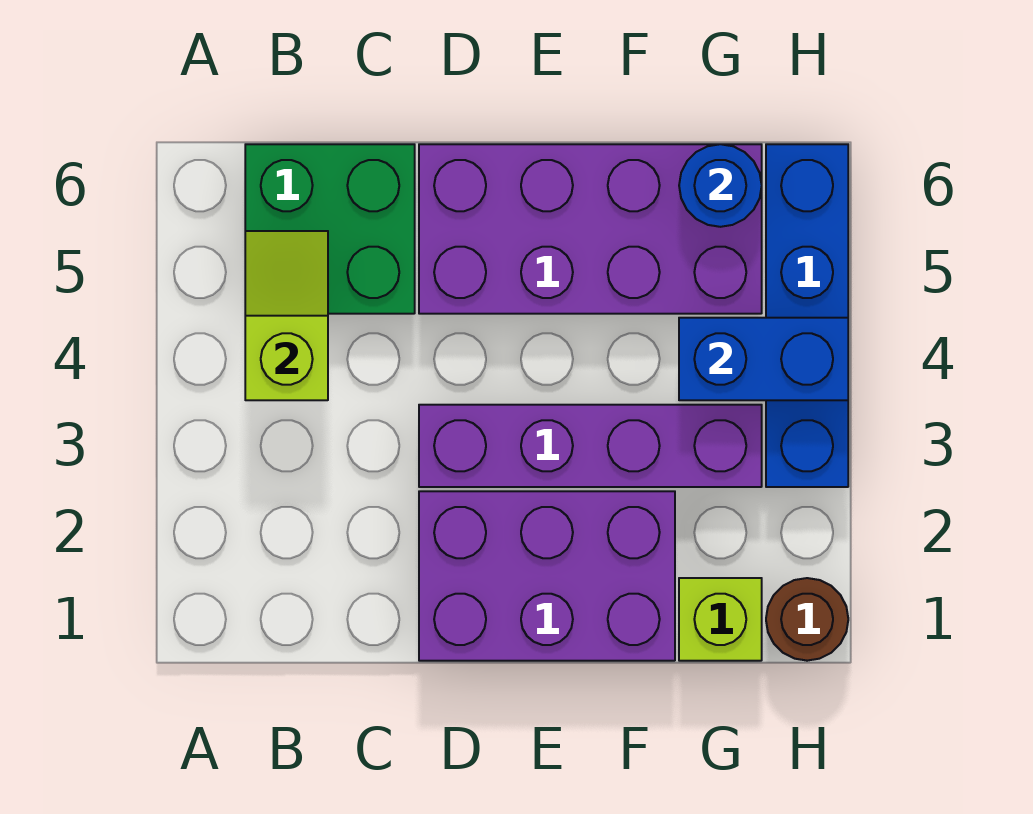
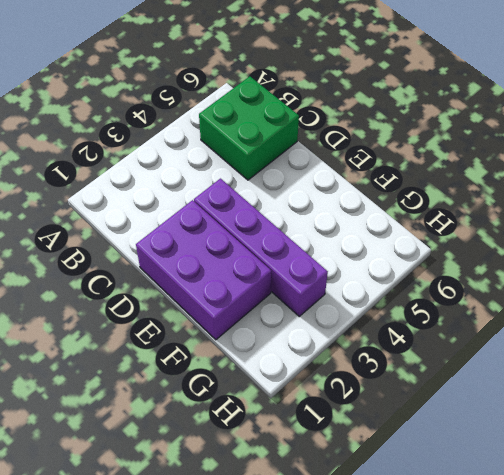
none -> purple 2x4 brick [419,144,762,314]
none -> lime 1x1 brick [679,578,762,661]

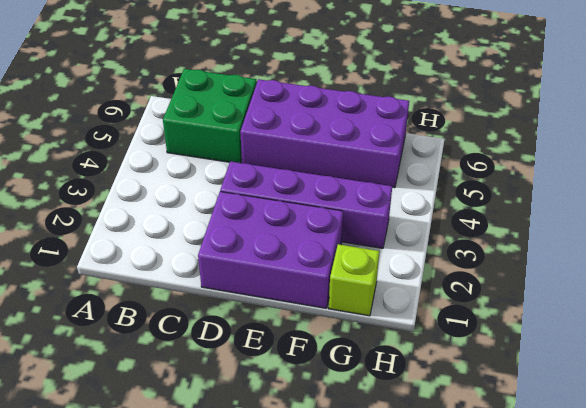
none -> brown 1x1 round brick [766,578,848,661]
none -> blue 1x4 brick [766,144,848,487]

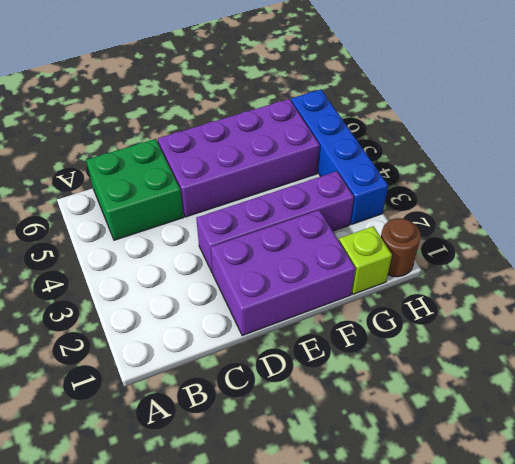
none -> lime 1x2 slope [245,231,328,400]
none -> blue 1x2 brick [679,318,848,400]

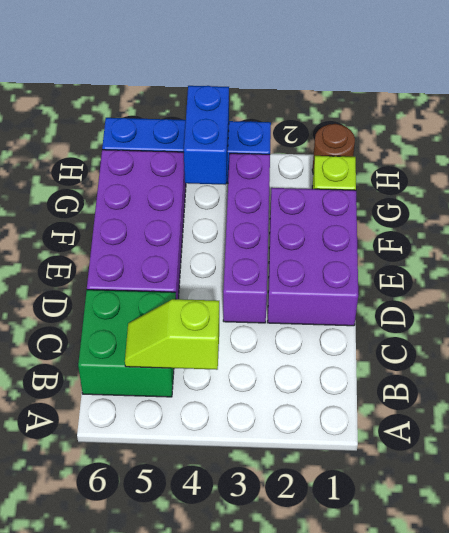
none -> blue 1x1 round brick [679,144,762,227]

